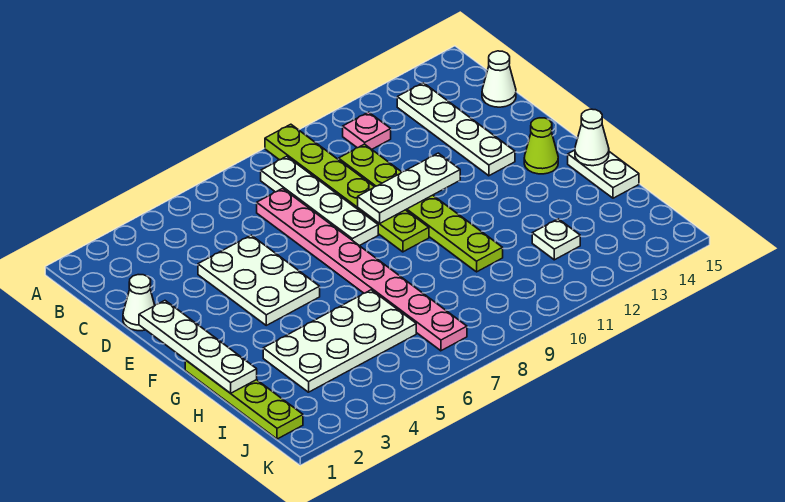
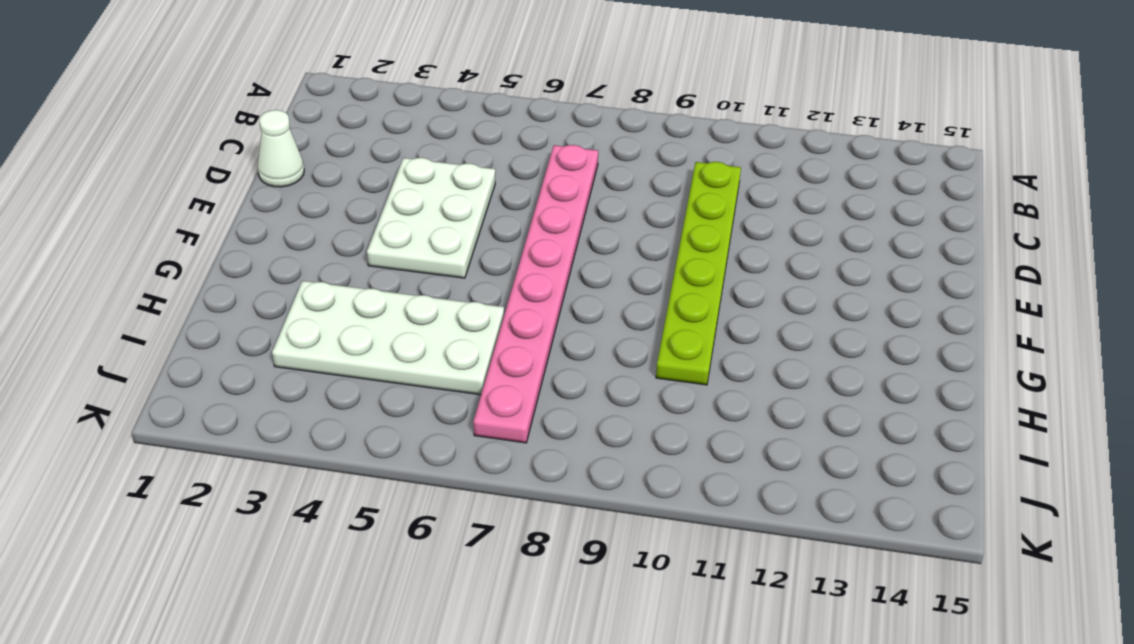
none -> lime 1x6 plate [265,124,429,252]
none -> white 1x4 plate [261,156,378,246]
none -> pink 1x1 plate [343,112,391,149]

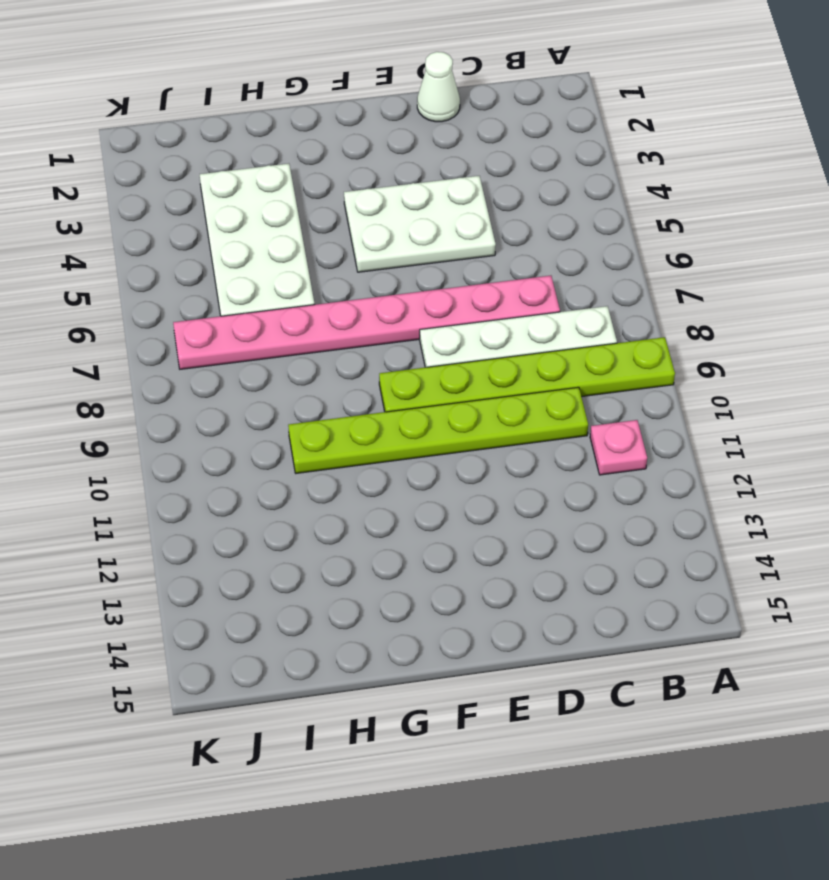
none -> white 1x4 plate [397,83,515,176]
none -> white 1x1 cone [482,51,516,107]
none -> lime 1x1 cone [524,118,558,174]

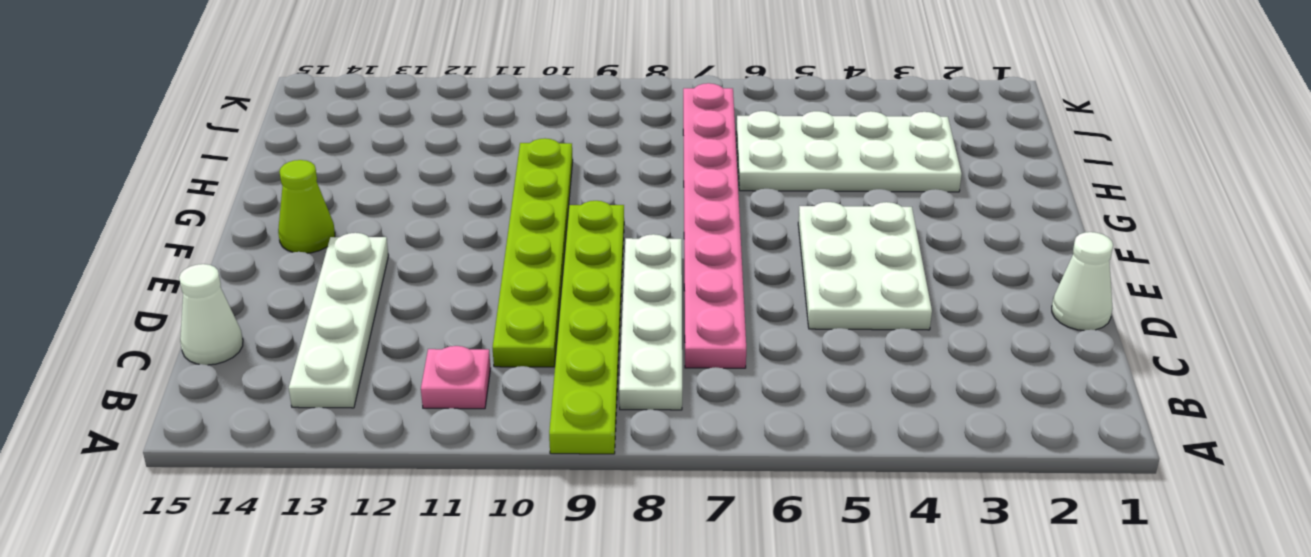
none -> lime 1x4 plate [185,360,303,439]
none -> white 1x2 plate [568,150,639,198]
none -> white 1x1 plate [532,219,580,260]

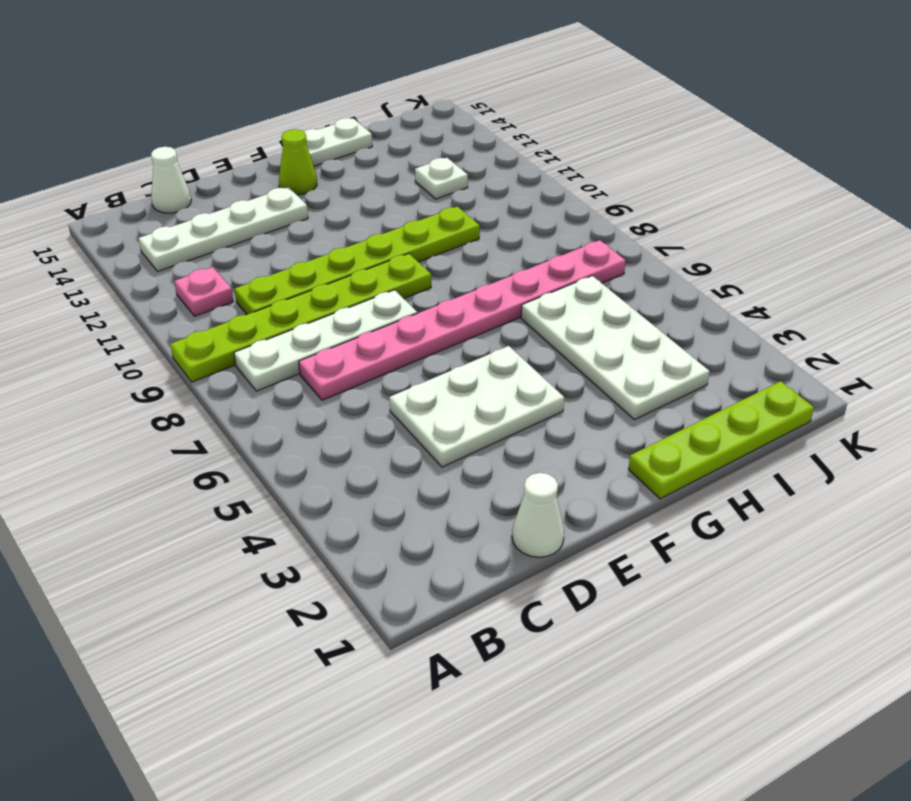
none -> white 1x4 plate [139,301,257,393]
none -> white 1x3 plate [358,153,460,224]
none -> white 1x1 cone [575,109,609,166]

